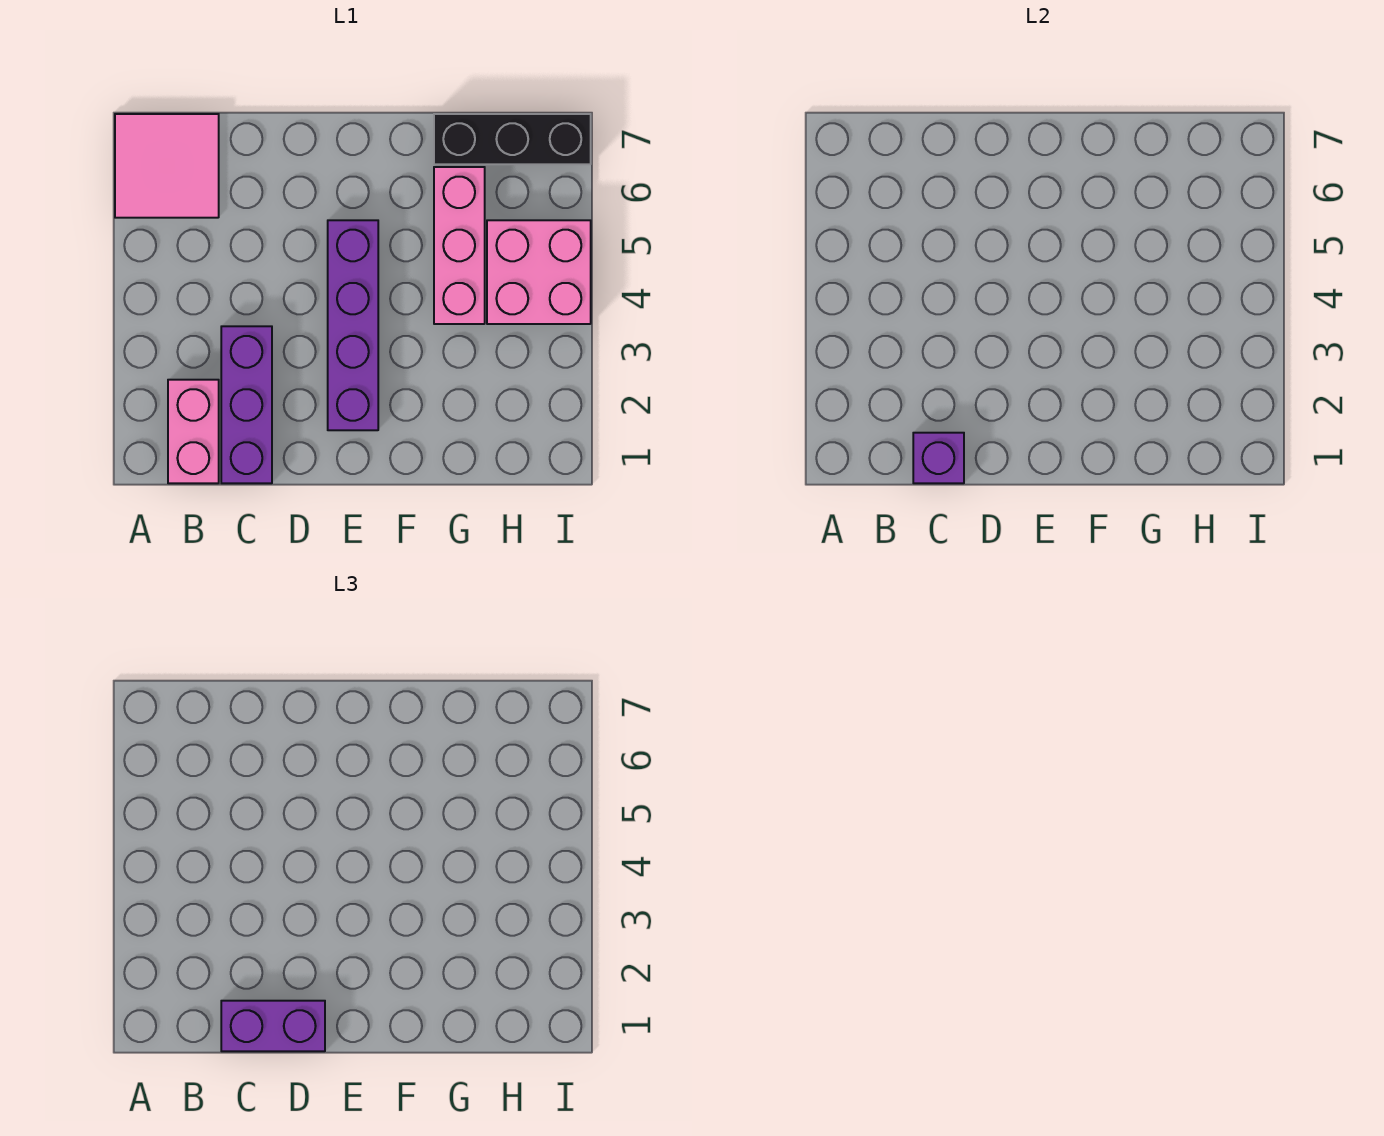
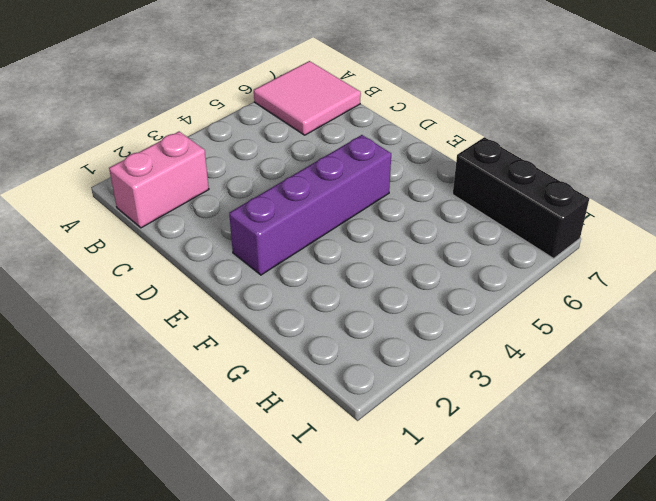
none -> purple 1x3 brick [221,326,272,483]
none -> pink 1x3 brick [434,167,485,324]

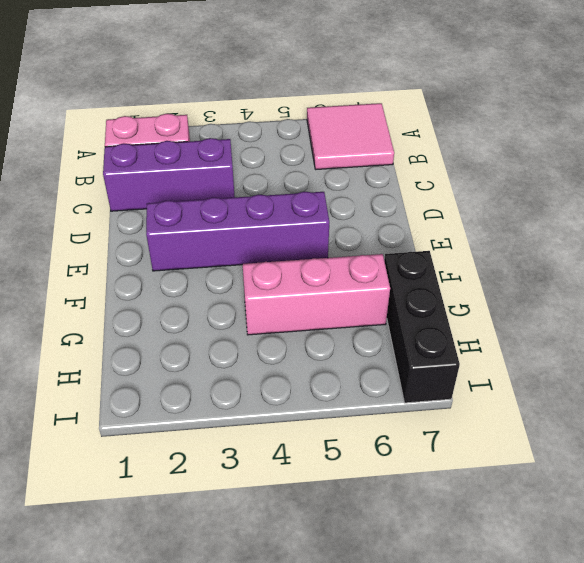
none -> pink 2x2 brick [487,220,591,324]
none -> purple 1x1 brick [913,433,964,483]

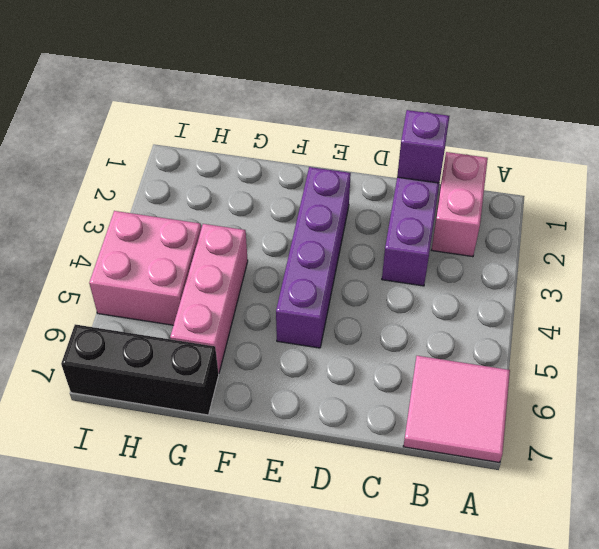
none -> purple 1x2 brick [221,1001,325,1051]

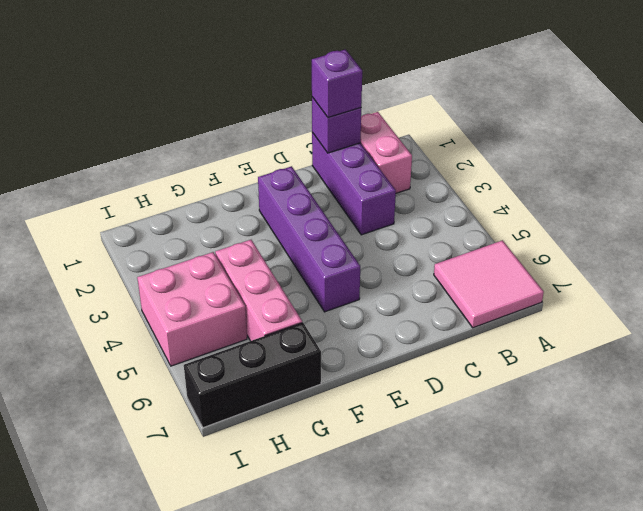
purple 1x1 brick [312,49,362,118] -> purple 1x2 brick [221,1001,325,1051]

